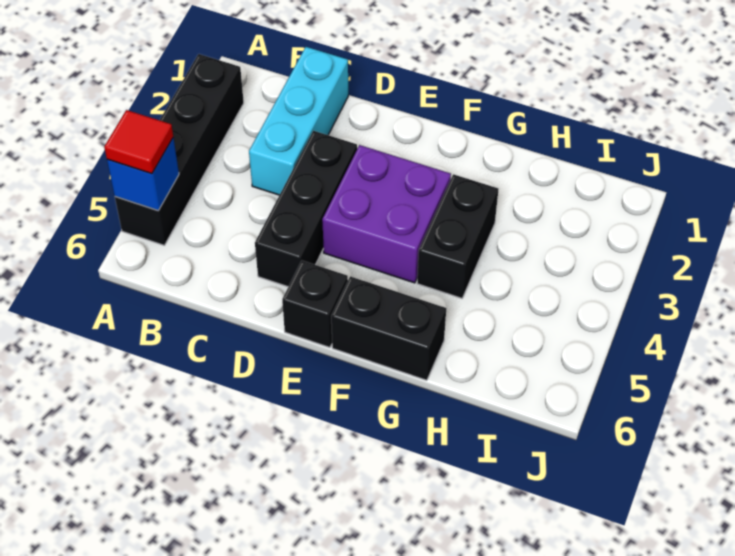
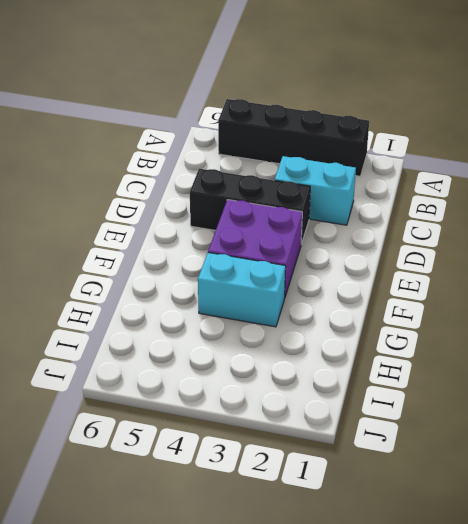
cyan 1x2 brick [275,156,356,225] -> cyan 1x3 brick [249,47,348,195]
cyan 1x2 brick [198,253,286,327] -> black 1x2 brick [417,174,498,298]
none -> black 1x1 brick [282,261,348,347]
none -> black 1x2 brick [331,276,446,380]

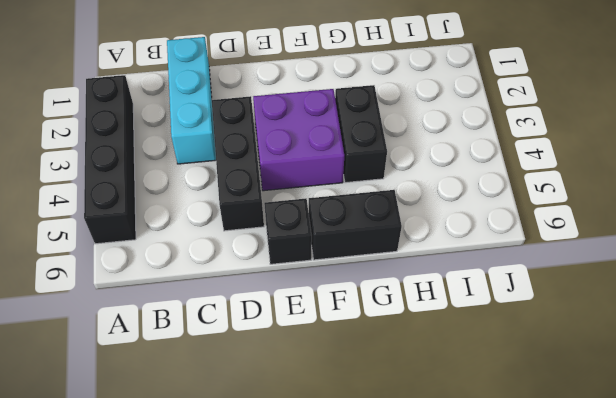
none -> blue 1x1 brick [107,138,179,211]
none -> red 1x1 tile [104,110,173,174]

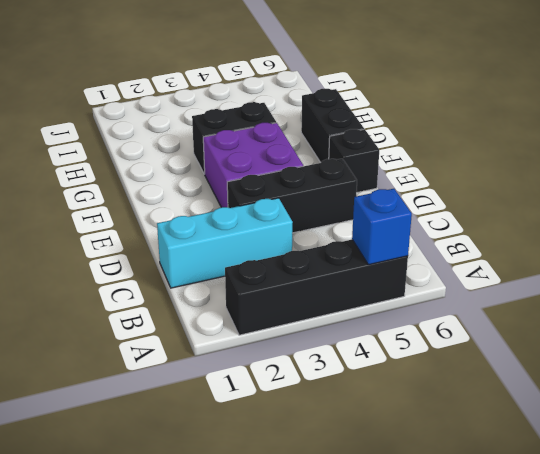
none -> red 1x1 tile [104,110,173,174]

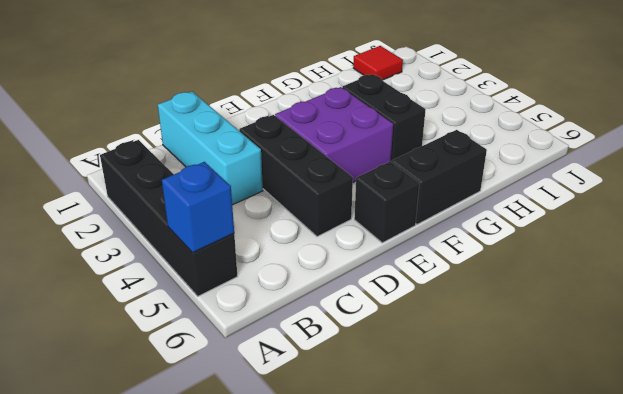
red 1x1 tile [353,46,403,80] -> red 1x1 tile moved to [104,110,173,174]

